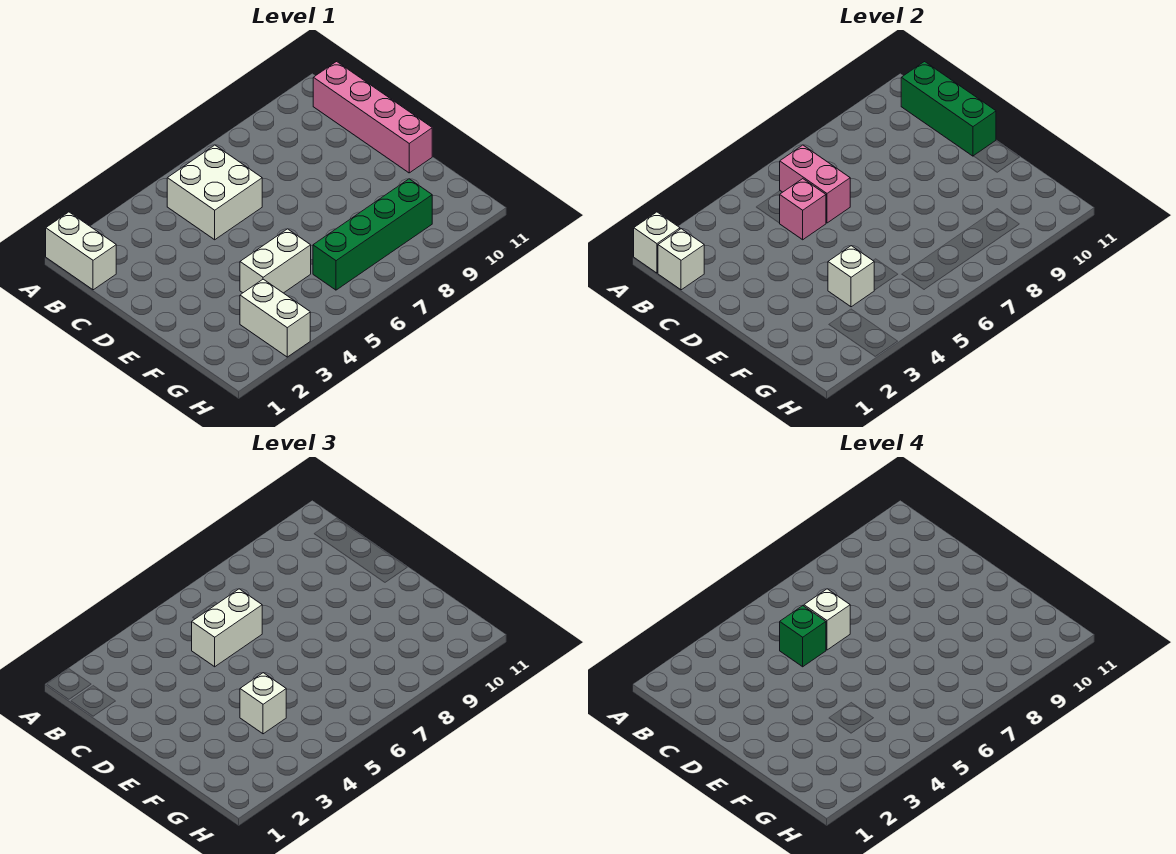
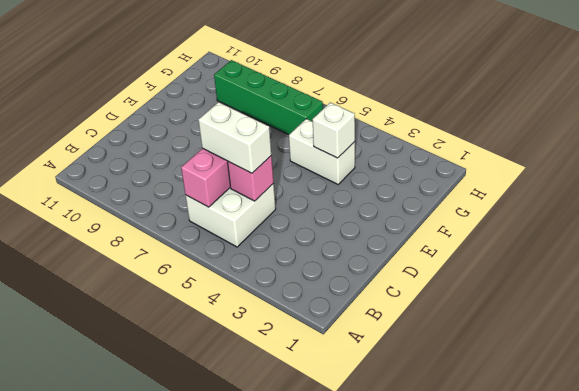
none -> white 1x2 brick [46,212,116,290]
none -> pink 1x4 brick [313,62,432,173]
none -> white 1x2 brick [240,279,310,357]

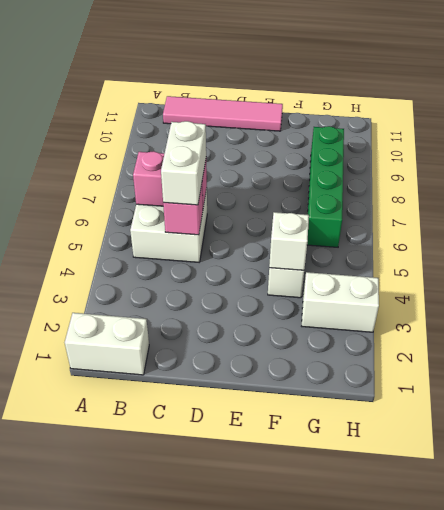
pink 1x4 tile [163,96,283,131] -> pink 1x4 brick [313,62,432,173]
none -> white 1x1 brick [634,212,680,273]
none -> white 1x1 brick [658,229,704,290]
none -> green 1x3 brick [901,62,996,156]

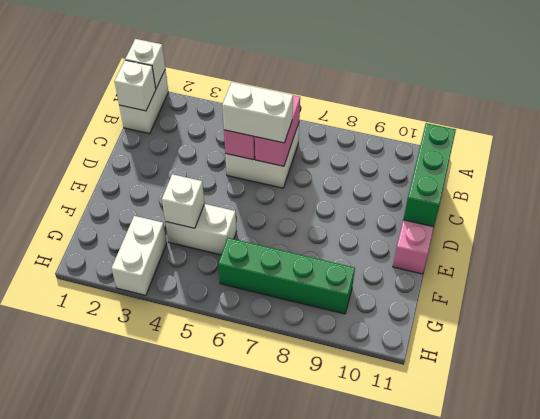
none -> white 1x1 brick [240,673,286,734]
none -> green 1x1 brick [780,606,826,667]
none -> white 1x1 brick [804,589,850,650]

